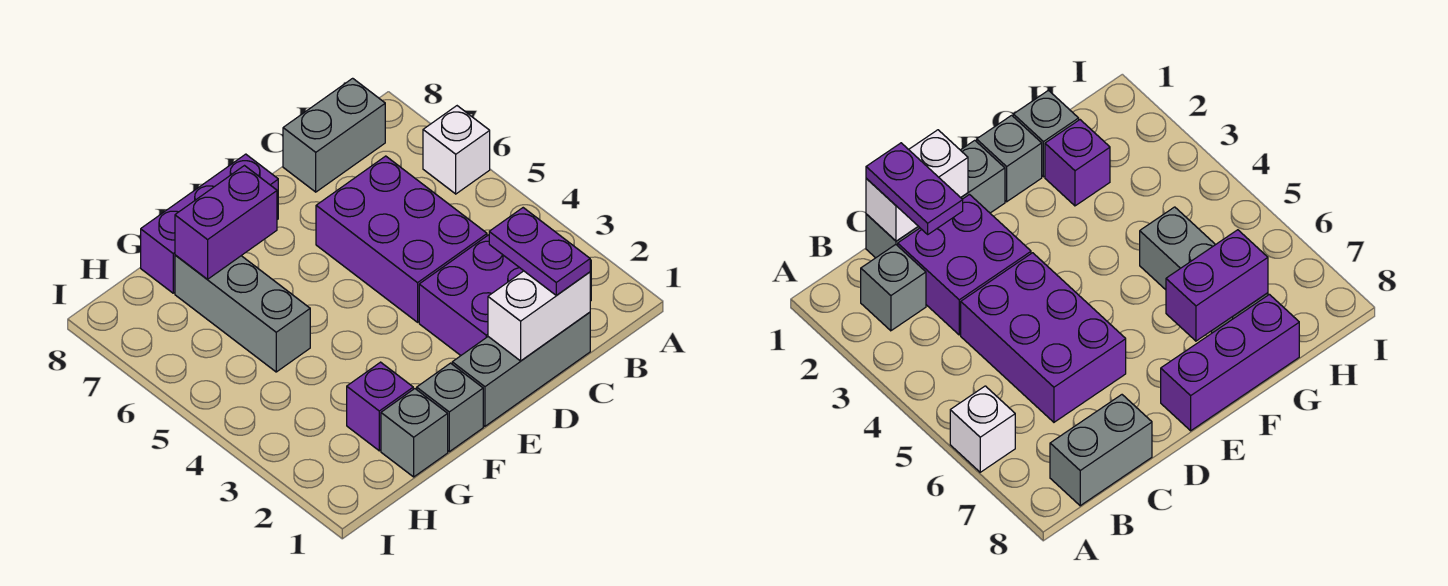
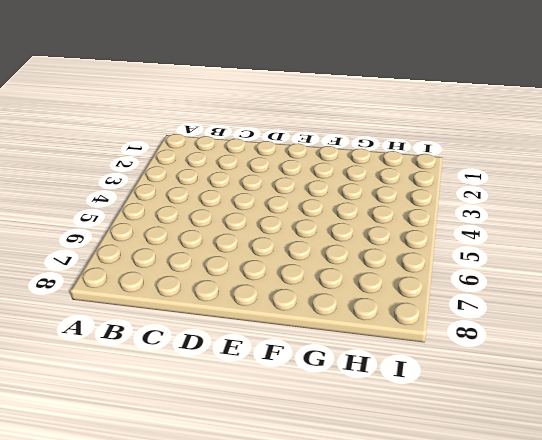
none -> white 1x1 brick [423,106,490,194]
none -> grey 1x1 brick [861,245,926,331]
none -> grey 1x2 brick [283,78,385,192]

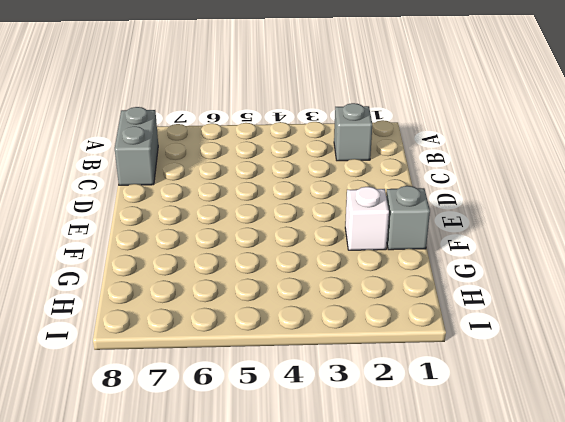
white 1x1 brick [345,187,389,250] -> white 1x1 brick moved to [423,106,490,194]
none -> grey 1x3 brick [452,312,590,426]
none -> purple 2x2 brick [419,235,523,355]
none -> purple 2x3 brick [316,156,487,322]

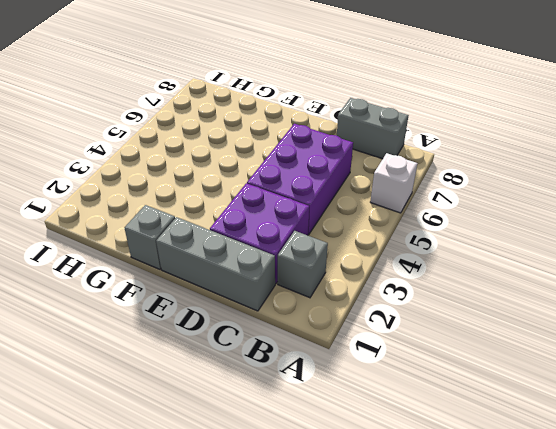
none -> purple 1x3 brick [141,154,278,293]
none -> grey 1x1 brick [381,389,448,477]
none -> purple 1x1 brick [347,362,413,451]

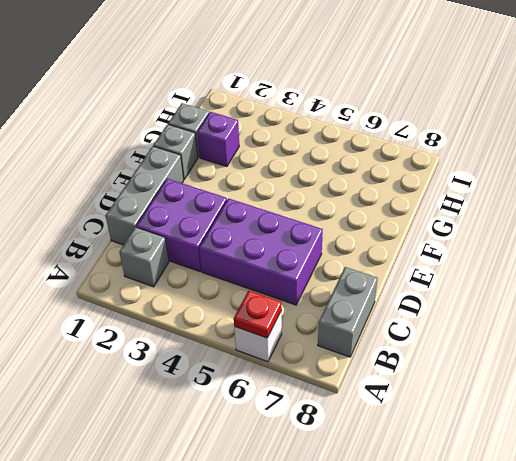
red 1x1 plate [234,291,282,338] -> none
none -> purple 1x3 brick [141,154,278,293]
none -> grey 1x3 brick [175,255,310,372]
none -> white 1x2 brick [488,271,590,361]

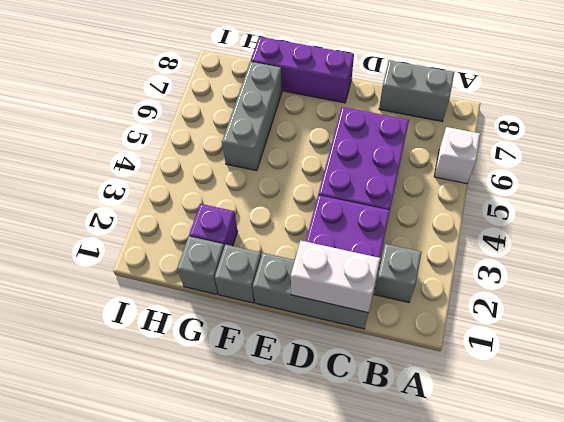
none -> purple 1x2 brick [175,166,277,279]
none -> purple 1x2 plate [489,208,590,295]

